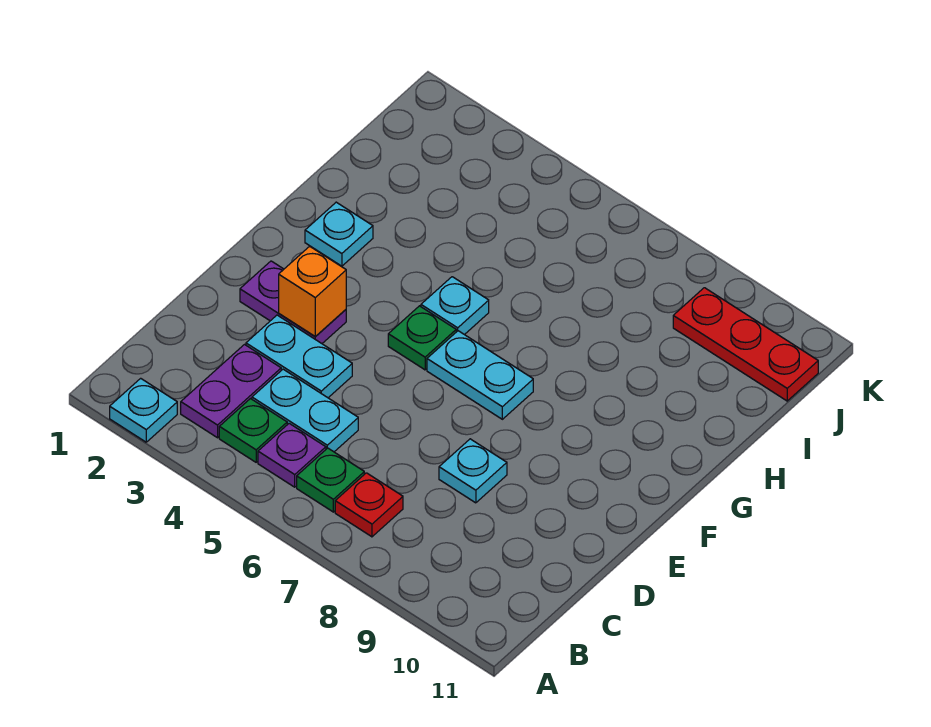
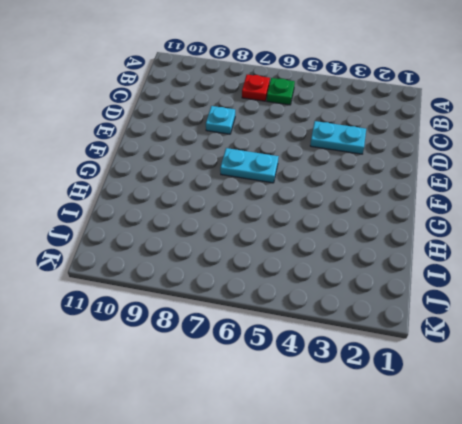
none -> cyan 1x1 plate [110,378,177,442]
none -> purple 1x2 plate [181,345,281,438]
none -> green 1x1 plate [219,399,287,462]

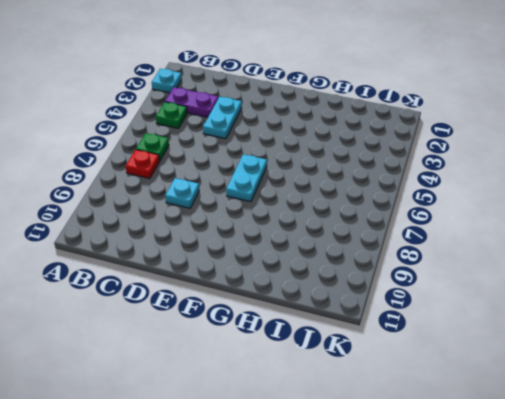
none -> purple 1x1 plate [258,423,326,487]
none -> cyan 1x2 plate [252,369,358,452]
none -> purple 1x2 plate [240,261,346,343]

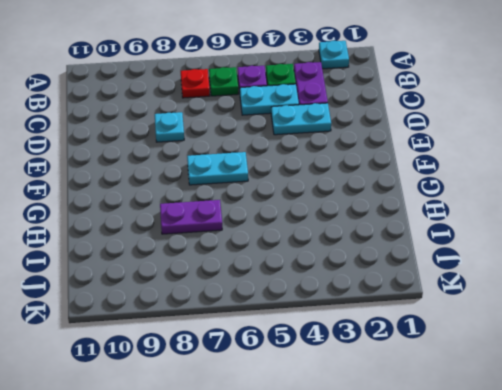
purple 1x2 plate [160,200,222,234] -> purple 1x2 plate moved to [240,261,346,343]
none -> green 1x1 plate [388,306,456,370]
none -> cyan 1x1 plate [305,202,373,266]
none -> cyan 1x1 plate [421,277,489,335]

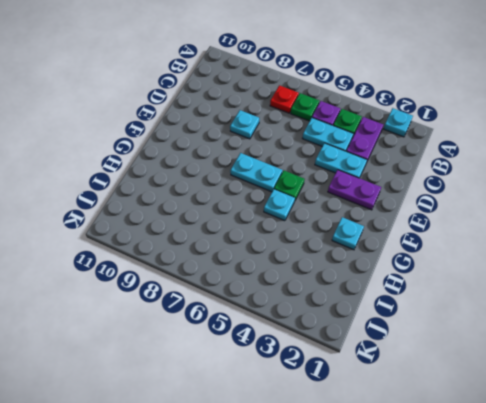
none -> red 1x3 plate [673,288,818,401]
none -> orange 1x1 brick [279,246,346,337]

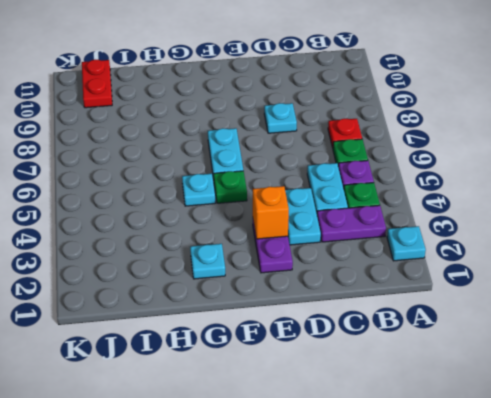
red 1x2 plate [82,60,112,108] -> red 1x3 plate [673,288,818,401]

